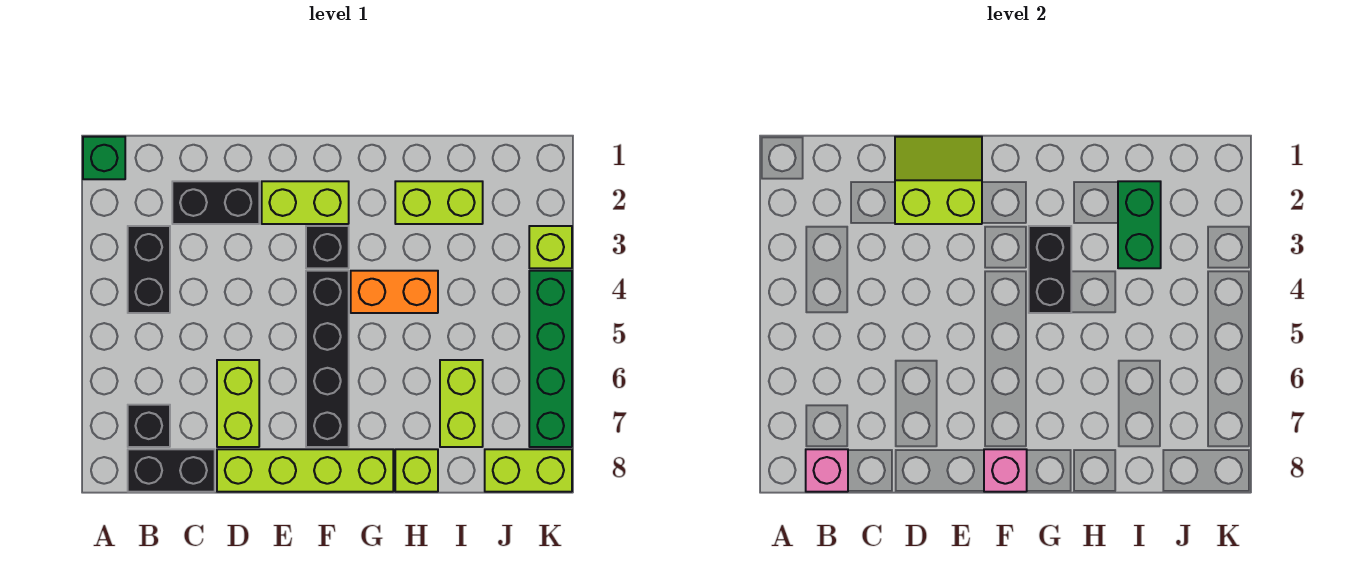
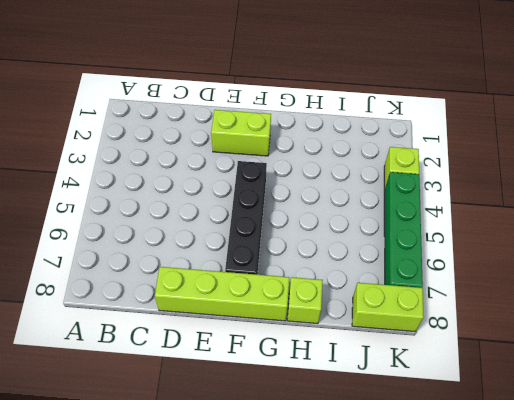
none -> green 1x1 brick [83,137,125,179]
none -> black 1x2 brick [128,226,170,313]
none -> black 1x1 brick [128,405,170,447]

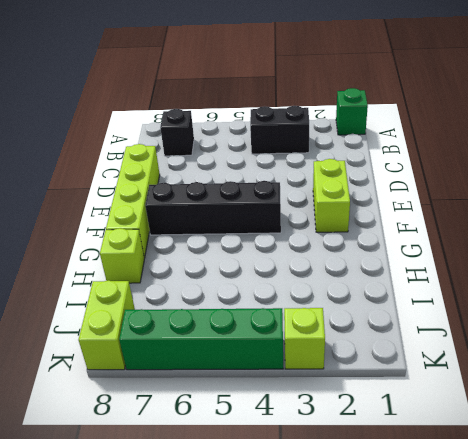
none -> black 1x2 brick [128,449,215,492]
none -> black 1x2 brick [172,181,259,224]
none -> lime 1x2 brick [217,360,259,447]

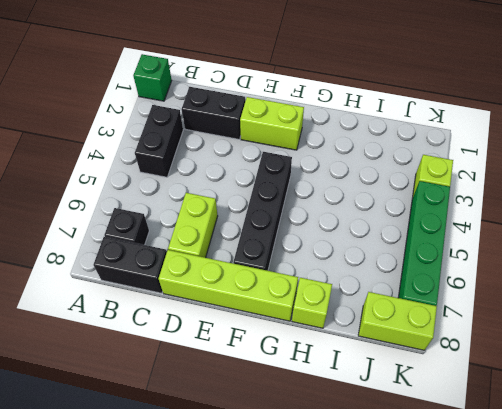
none -> black 1x1 brick [306,226,349,268]
none -> orange 1x2 brick [351,271,438,313]
none -> lime 1x2 brick [395,181,483,224]

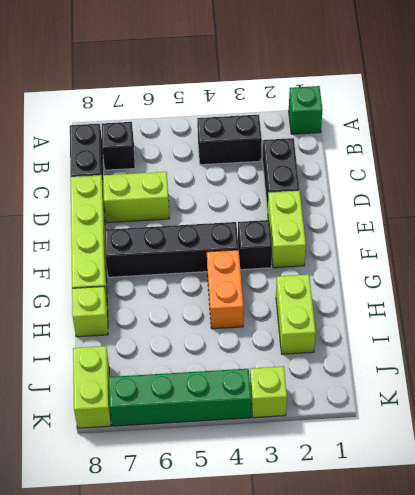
none -> lime 1x2 brick [440,360,483,447]
none -> pink 1x1 brick [806,449,848,492]
none -> lime 2x2 slope [895,137,982,224]

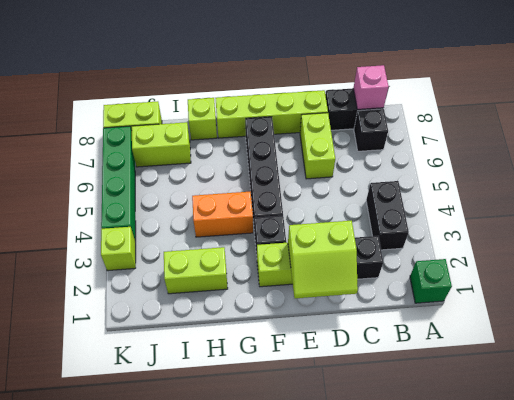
lime 1x2 brick [132,122,191,167] -> lime 1x2 brick turned to [440,360,483,447]
none -> pink 1x1 brick [984,449,1027,492]
none -> black 1x2 brick [1029,226,1071,313]
none -> green 1x2 brick [1118,181,1161,268]

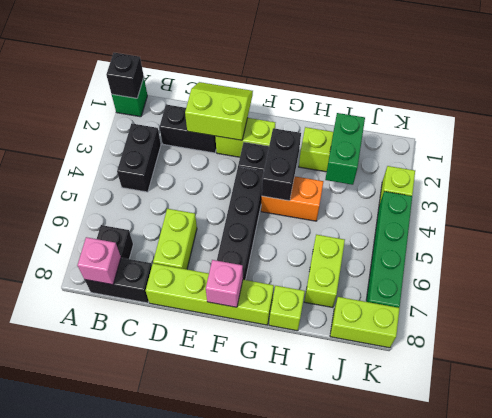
black 1x1 brick [106,53,144,98] -> none

